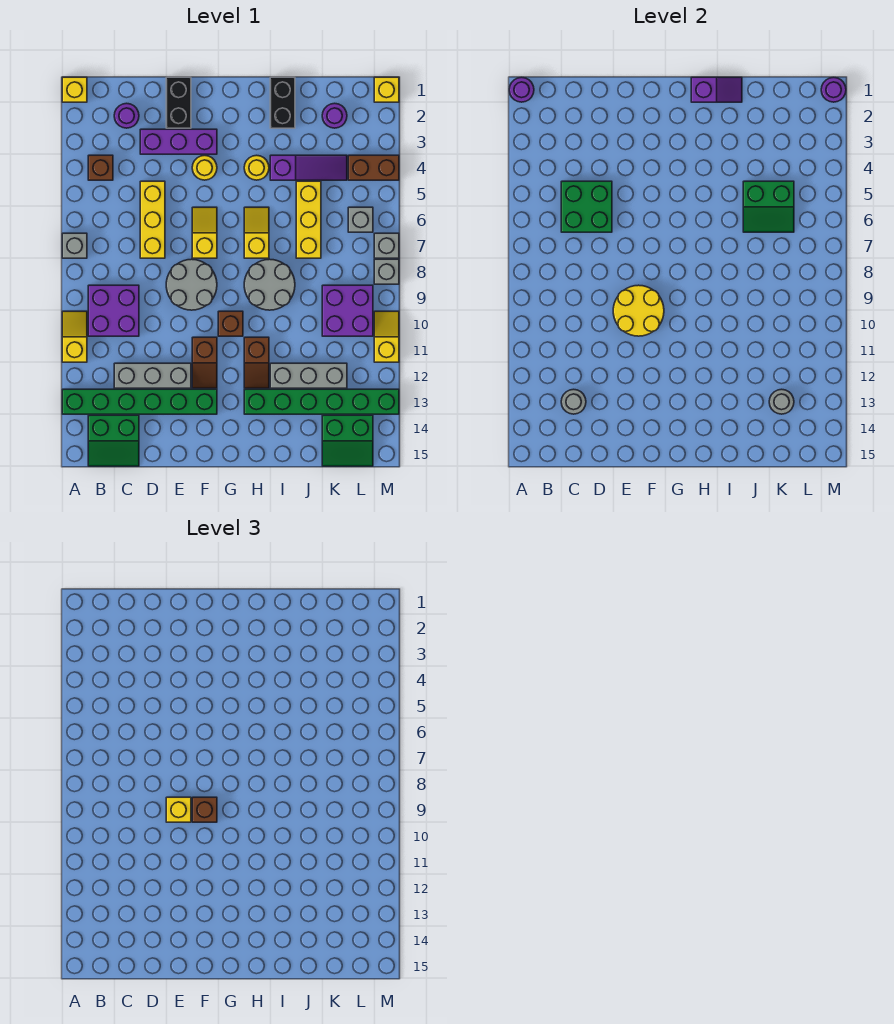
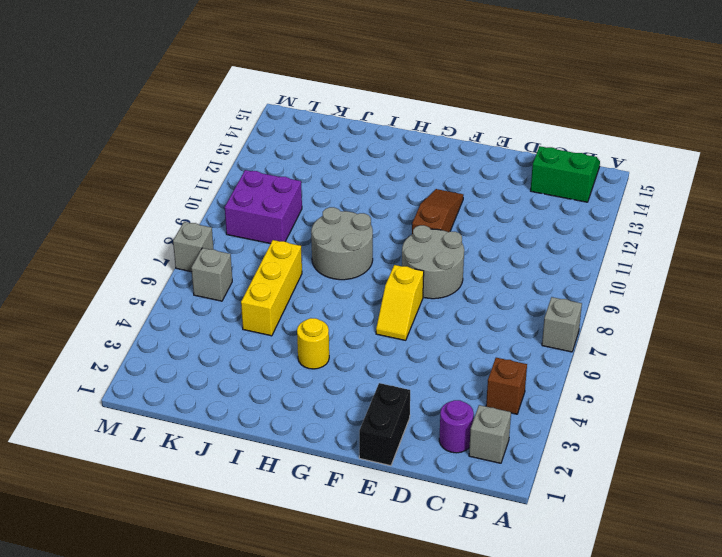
grey 1x1 brick [469,405,511,463] -> grey 1x1 brick moved to [374,259,399,284]
brown 1x3 slope [412,189,464,234] -> brown 1x2 slope [192,337,217,388]
none -> yellow 1x1 brick [62,77,87,102]
none -> yellow 1x2 slope [62,311,87,362]
none -> green 1x6 brick [62,389,217,414]
none -> purple 2x2 brick [88,285,139,336]

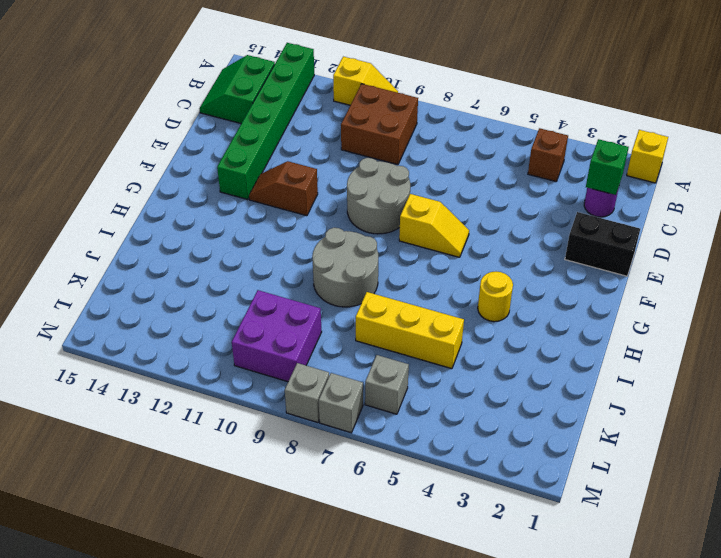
brown 2x2 brick [341,84,418,165] -> purple 2x2 brick [88,285,139,336]
green 1x1 brick [586,139,629,195] -> none
none -> grey 1x1 brick [62,233,87,258]
none -> grey 1x3 brick [114,363,191,388]
none -> purple 1x3 brick [140,129,217,154]
none -> yellow 1x3 brick [140,181,165,258]

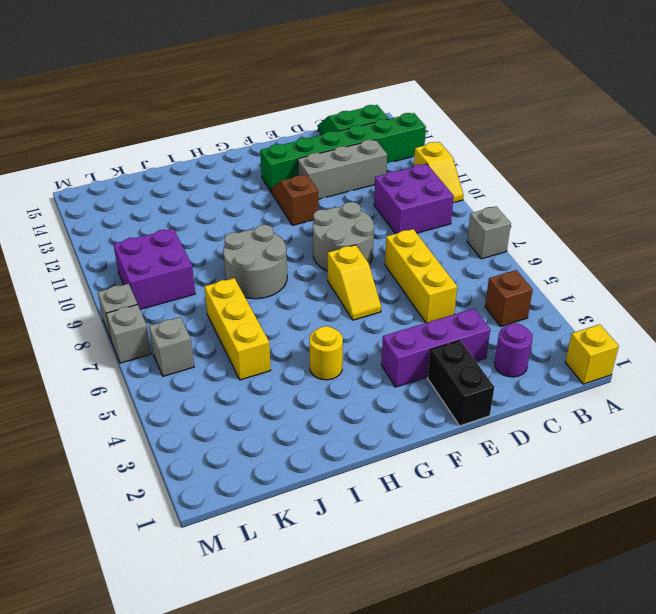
none -> yellow 1x1 round brick [192,155,217,180]
none -> brown 1x1 brick [218,311,243,336]
none -> yellow 1x2 slope [244,207,269,258]
none -> brown 1x2 slope [244,337,269,388]

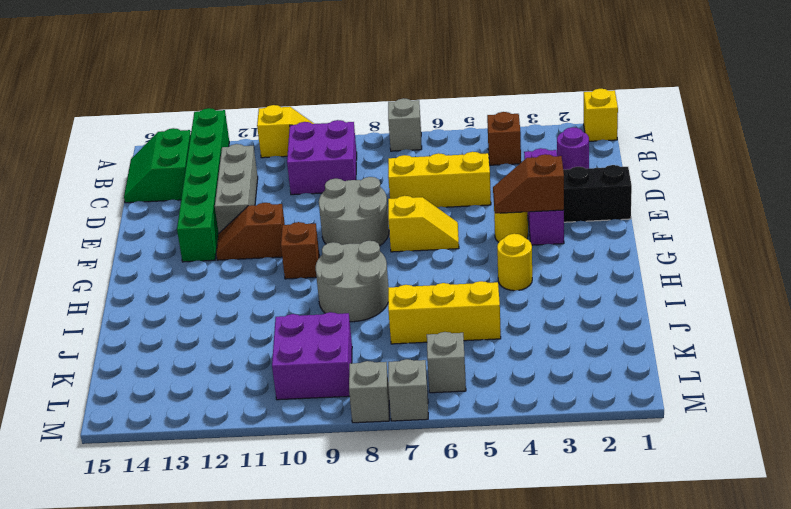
brown 1x2 slope [493,154,564,213] -> brown 1x2 slope moved to [244,337,269,388]
none -> yellow 1x2 slope [244,207,269,258]
none -> green 1x6 brick [244,389,399,414]
none -> black 1x2 brick [270,77,295,128]
none -> purple 1x3 slope [270,155,347,180]

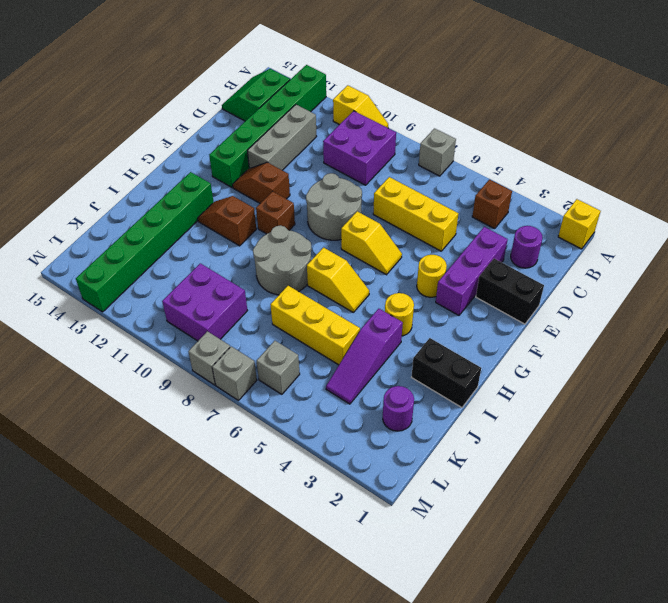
none -> grey 1x3 brick [270,363,347,388]
none -> green 2x2 slope [322,415,373,466]
none -> brown 1x2 brick [348,155,399,180]
none -> yellow 1x1 brick [374,77,399,102]

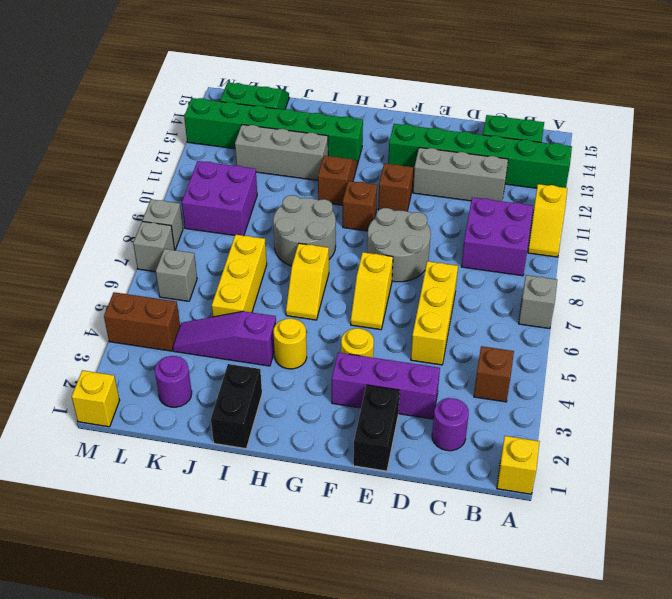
none -> yellow 1x2 slope [374,311,399,362]
none -> purple 1x1 round brick [509,77,534,102]
none -> green 2x2 brick [561,181,612,232]
none -> grey 1x1 round brick [561,389,586,414]

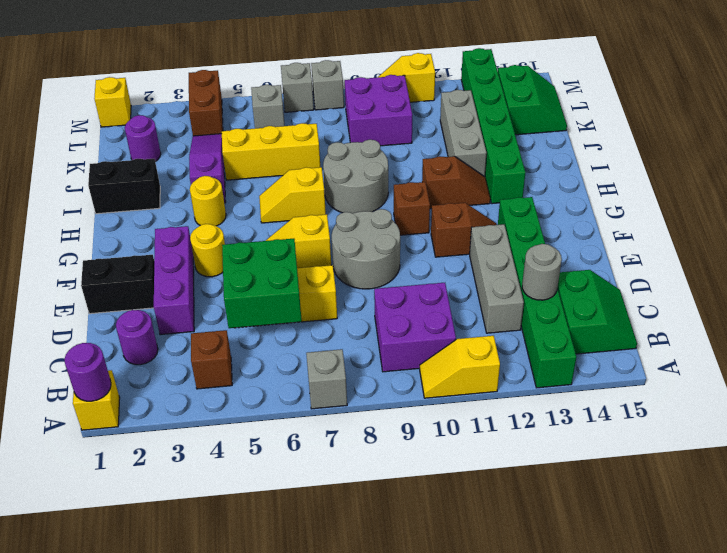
none -> yellow 2x2 round brick [613,285,664,336]
none -> purple 1x2 slope [691,77,742,102]
none -> green 2x2 slope [743,181,794,232]
none -> grey 1x1 round brick [769,389,794,414]

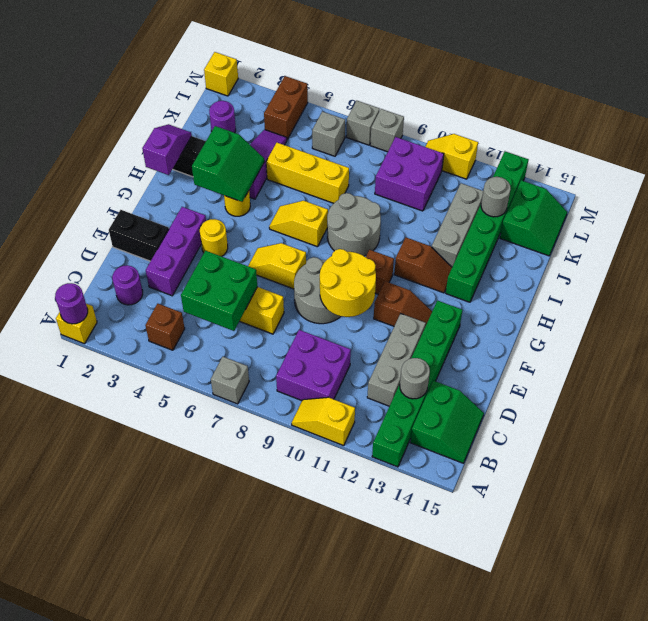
green 2x2 slope [192,126,265,202] -> green 2x2 slope moved to [743,181,794,232]
none -> purple 1x1 round brick [821,77,846,102]
none -> yellow 1x1 brick [166,797,191,822]
none -> brown 1x1 brick [192,797,217,822]

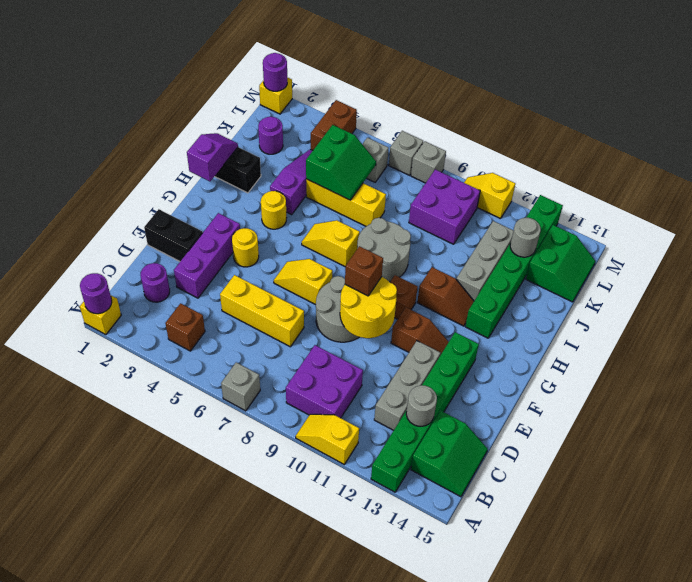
none -> green 2x2 brick [561,181,612,232]
none -> yellow 1x1 brick [166,797,191,822]

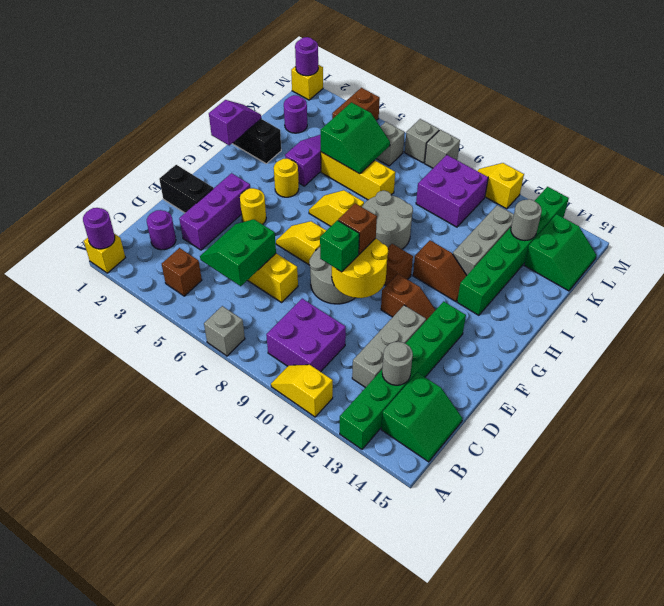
green 2x2 slope [200,219,276,286] -> green 2x2 brick [561,181,612,232]
green 1x1 brick [320,220,359,272] -> yellow 1x1 brick [166,797,191,822]

